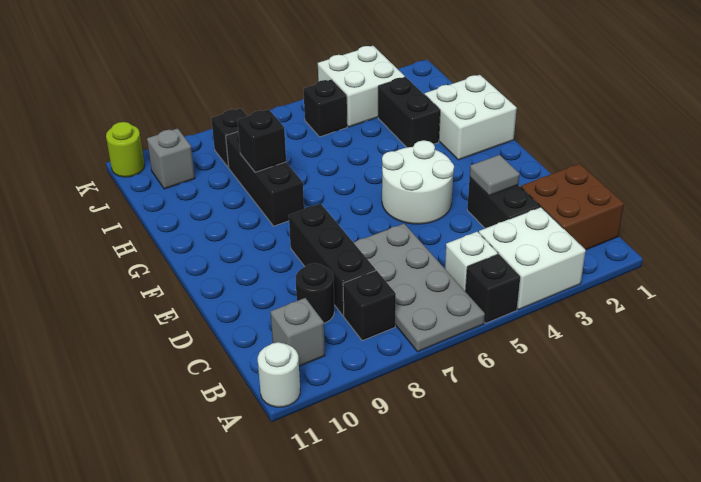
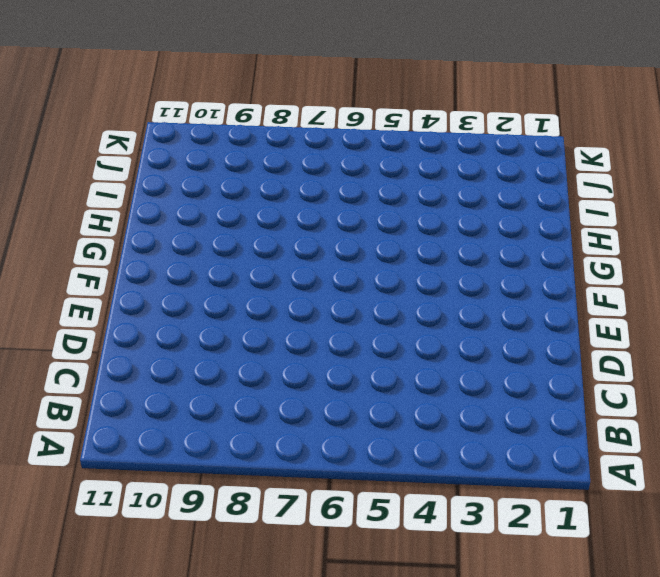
none -> white 2x2 brick [479,207,586,310]
none -> black 1x1 brick [466,254,520,323]
none -> grey 2x4 plate [353,224,485,352]

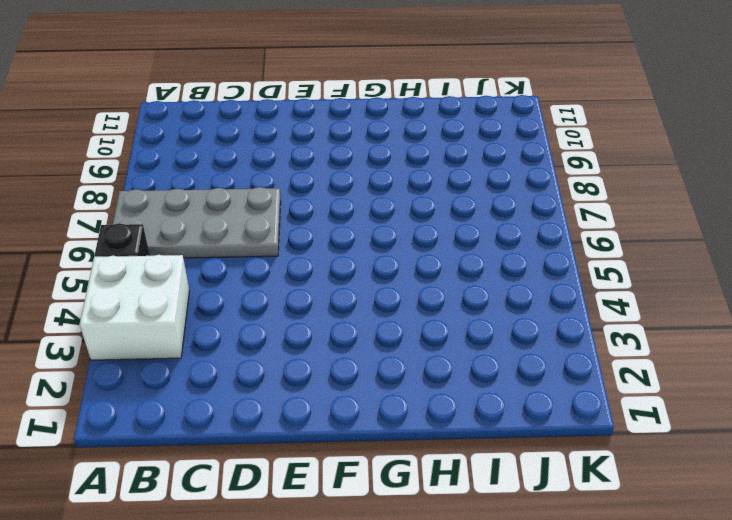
none -> white 1x1 round brick [258,342,300,407]
none -> brown 2x2 brick [521,164,624,250]
none -> white 1x1 brick [445,232,498,292]

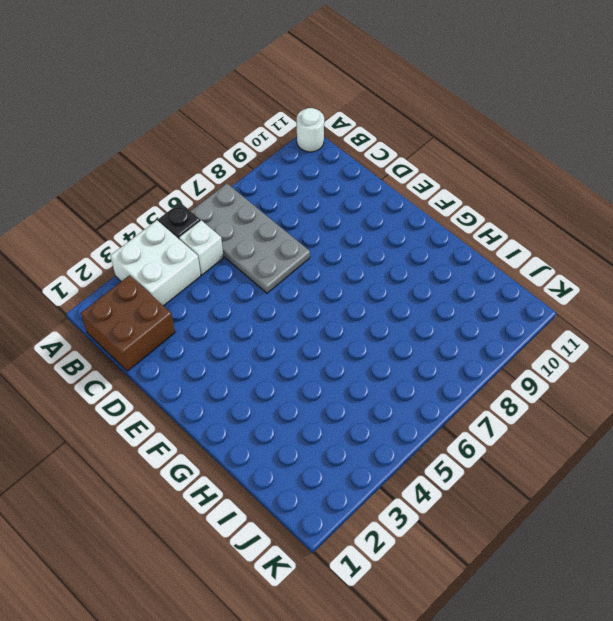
none -> black 1x1 brick [343,270,396,341]
none -> grey 1x1 brick [271,298,325,366]
none -> black 1x2 brick [467,177,540,228]

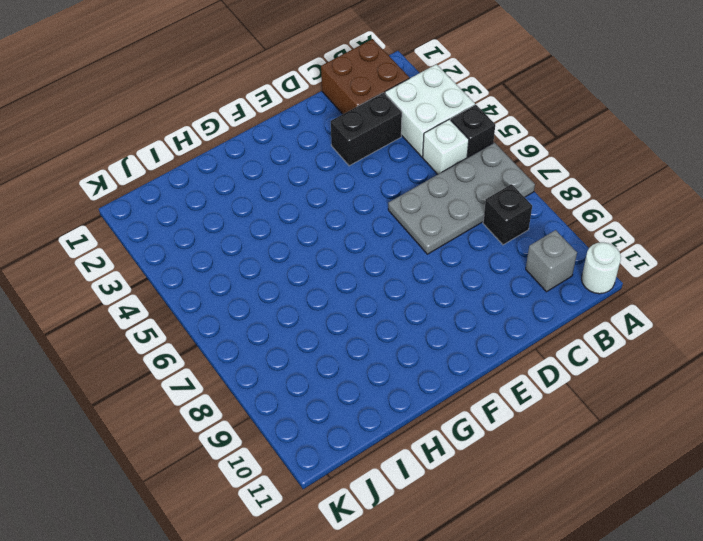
none -> black 1x3 brick [289,204,376,316]
none -> black 1x1 round brick [296,263,334,323]
none -> white 2x2 round brick [382,140,454,224]

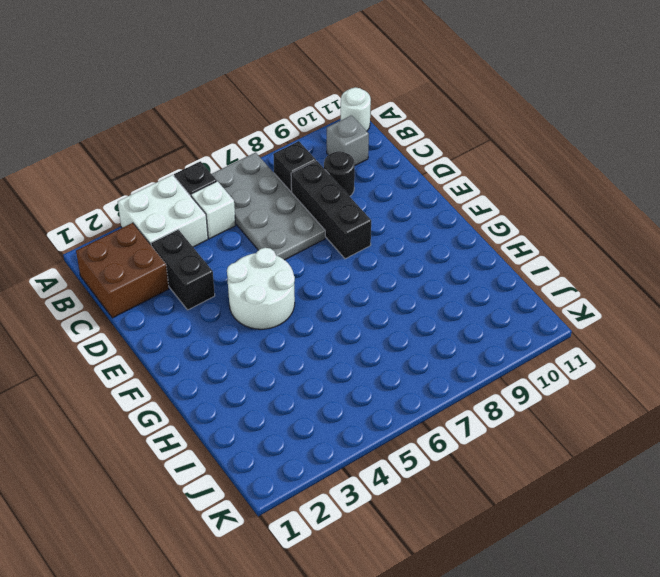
none -> white 2x2 brick [424,75,517,160]
none -> black 1x3 brick [226,132,304,226]
none -> black 1x2 brick [378,77,440,147]

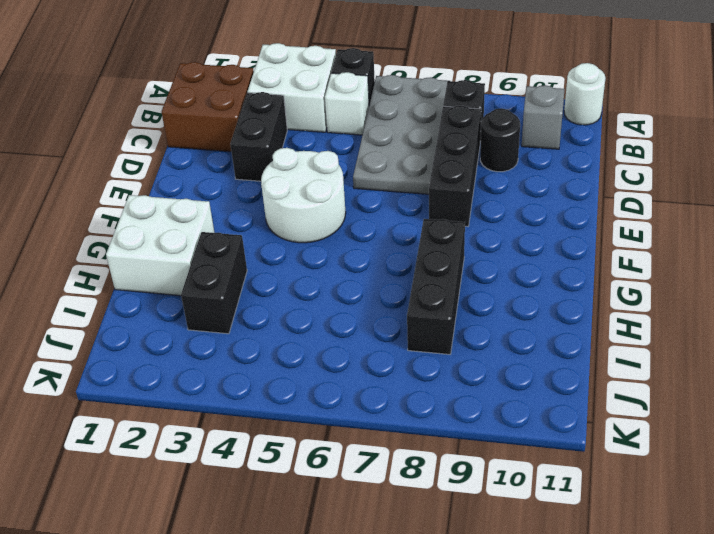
none -> white 2x2 brick [318,46,405,127]
none -> black 1x1 brick [304,79,347,137]
none -> black 1x1 brick [211,108,247,168]

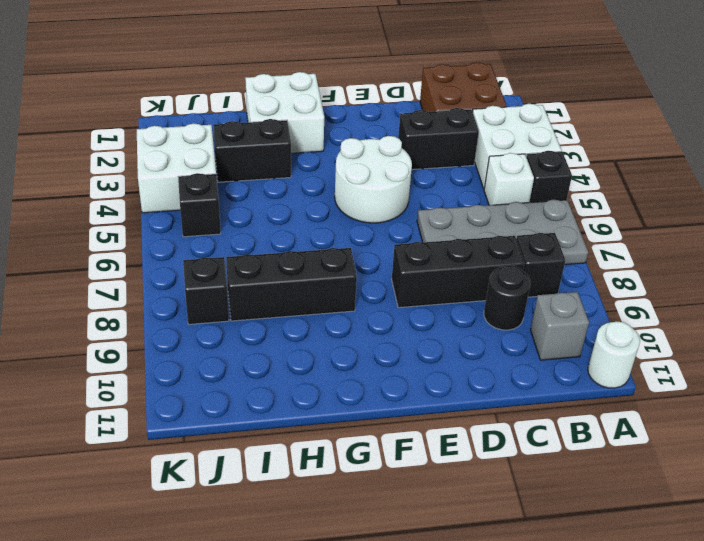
none -> grey 1x1 brick [147,128,195,189]
none -> lime 1x1 round brick [106,122,144,177]
none -> grey 1x1 tile [470,155,520,196]

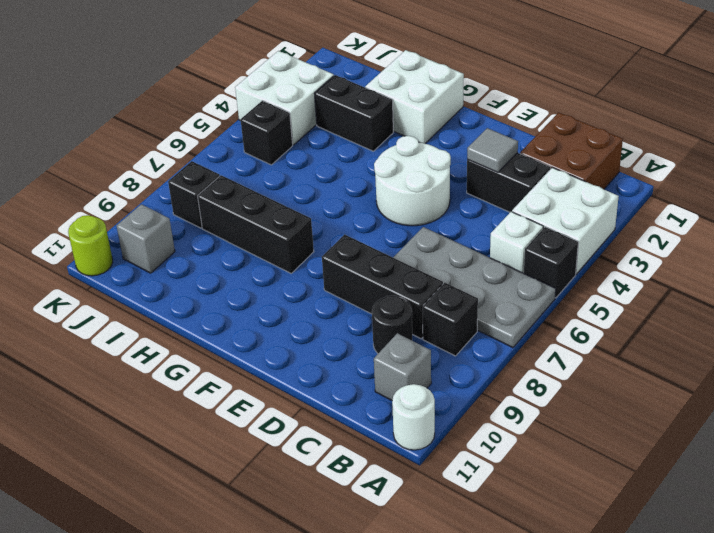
none -> black 1x1 brick [237,109,286,172]

